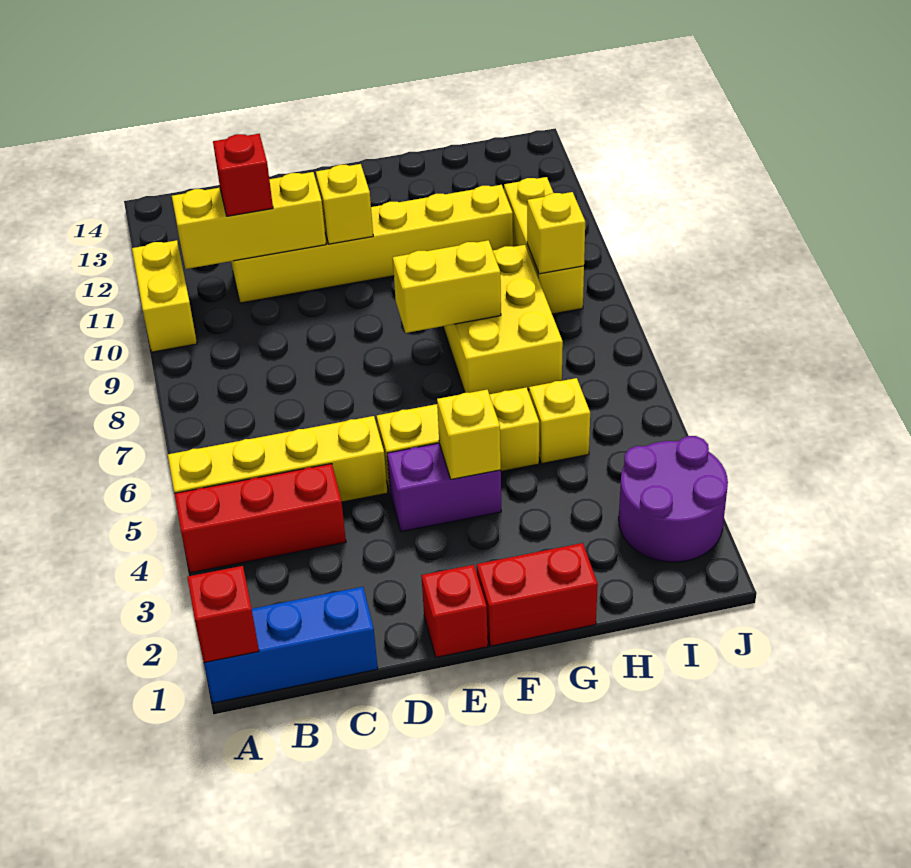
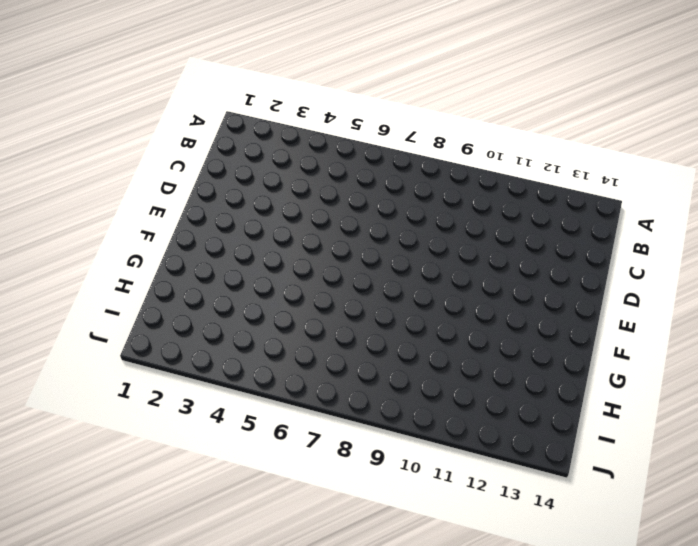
none -> blue 1x3 brick [204,587,378,703]
none -> red 1x3 brick [175,464,346,573]
none -> yellow 1x4 brick [168,416,387,502]

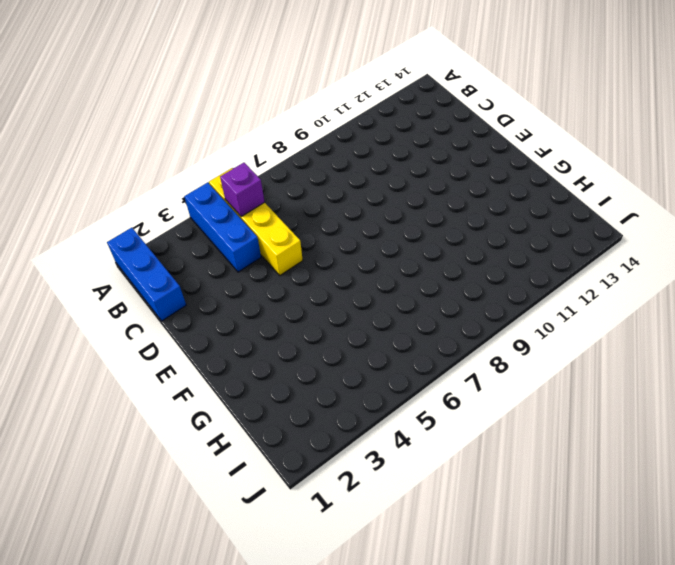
blue 1x3 brick [184,182,261,272] -> red 1x3 brick [175,464,346,573]
purple 1x1 brick [220,163,264,217] -> none
none -> yellow 1x2 brick [132,240,197,352]
none -> yellow 1x6 brick [231,185,513,303]
none -> red 1x1 brick [421,565,488,657]

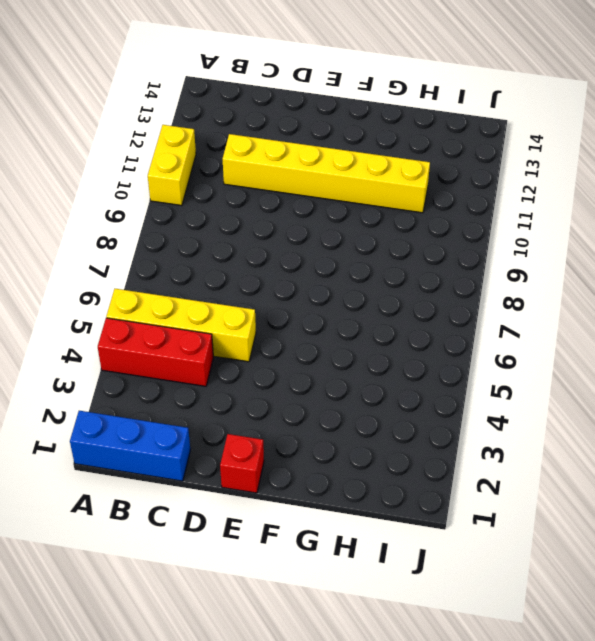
none -> purple 1x2 brick [387,443,501,532]
none -> yellow 1x3 brick [377,387,539,491]
none -> red 1x2 brick [477,543,598,646]

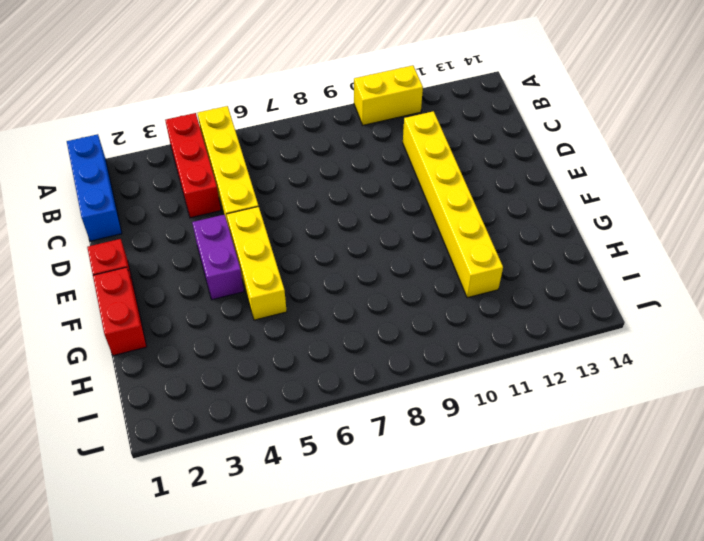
none -> yellow 2x3 brick [443,245,563,394]
none -> yellow 1x1 brick [529,378,590,464]
none -> purple 2x2 round brick [619,436,728,562]

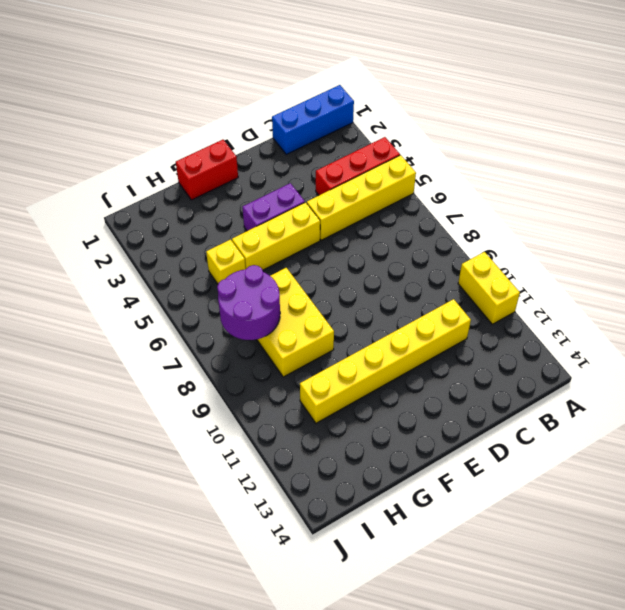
purple 2x2 round brick [217,265,280,340] -> purple 2x2 round brick moved to [619,436,728,562]
none -> red 1x1 brick [421,565,488,657]
none -> yellow 1x3 brick [504,177,584,314]
none -> red 1x1 brick [187,566,259,663]

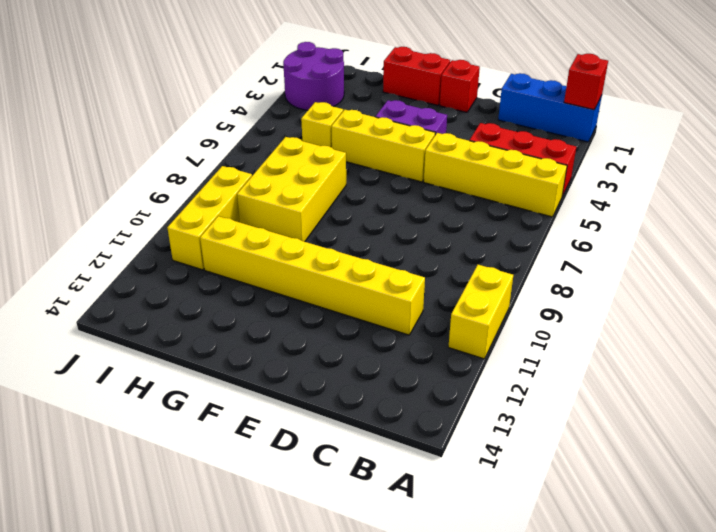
none -> yellow 1x3 brick [172,172,326,269]
none -> yellow 1x1 brick [316,164,373,244]
none -> yellow 1x1 brick [437,390,501,479]

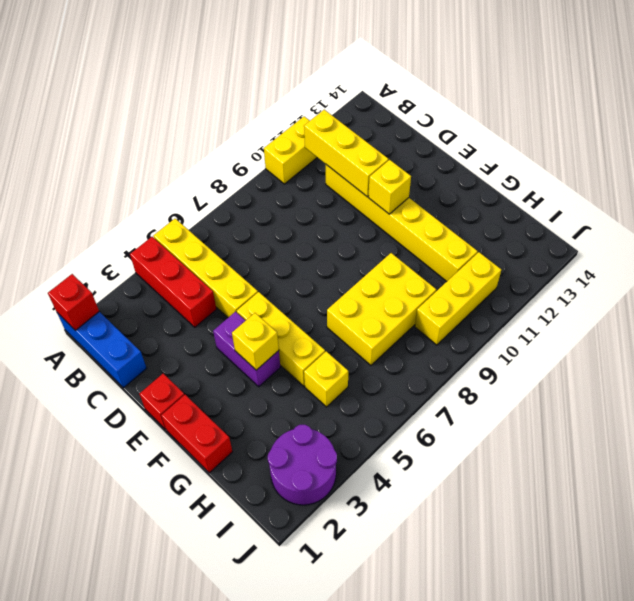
none -> yellow 1x2 brick [393,240,501,333]
none -> yellow 1x1 brick [527,192,585,274]
none -> red 1x1 brick [213,134,273,216]

